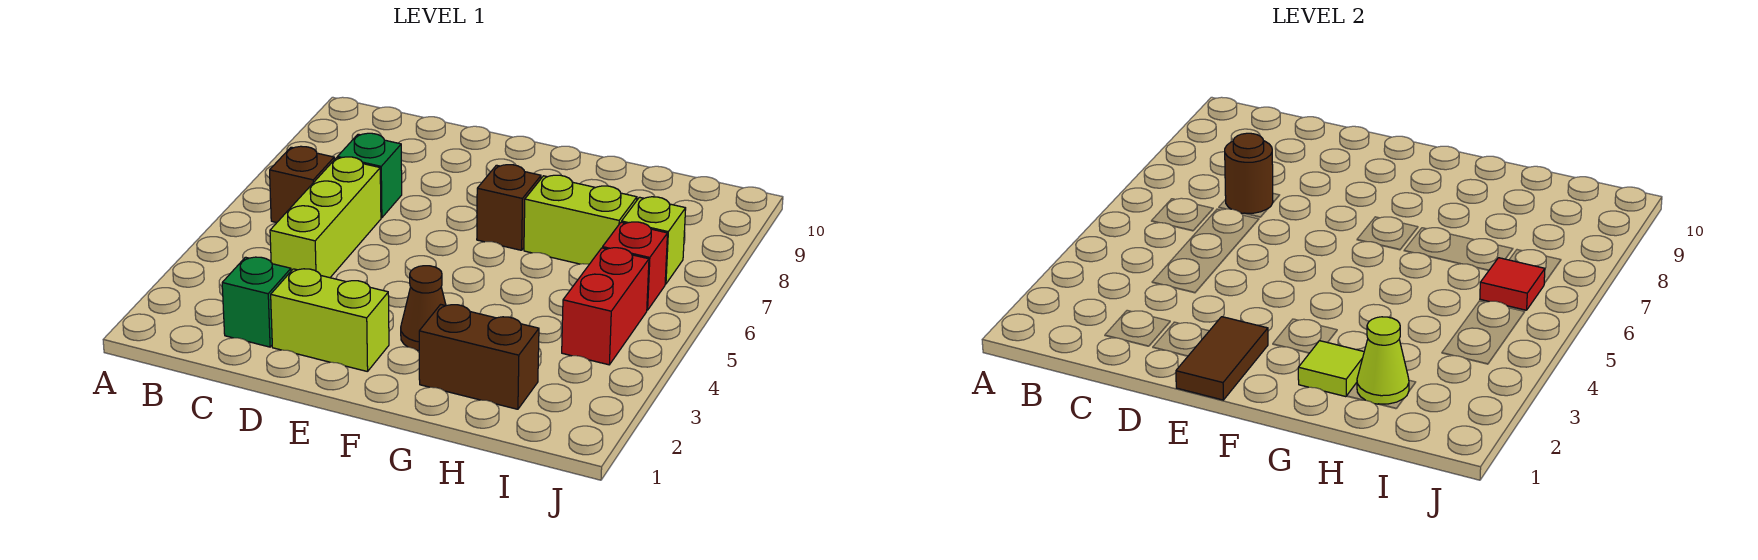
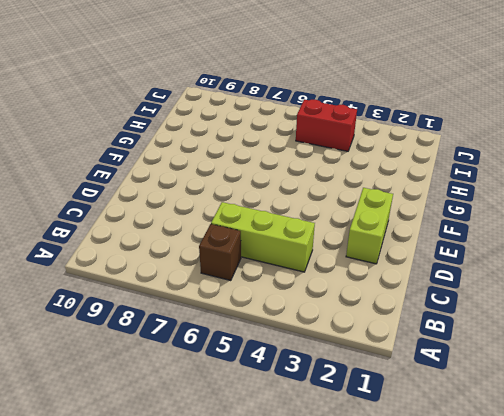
none -> green 1x1 brick [222,257,291,347]
none -> green 1x1 brick [337,133,402,218]
none -> brown 1x1 cone [401,266,446,351]

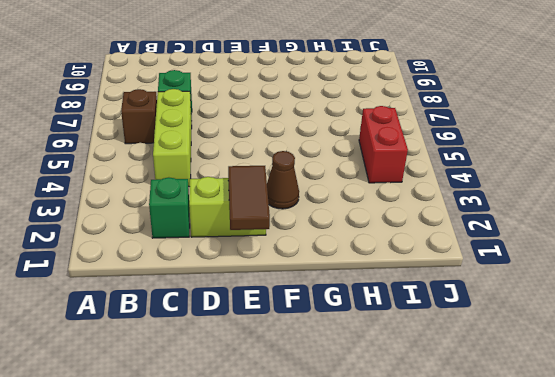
none -> brown 1x1 brick [477,165,541,250]
none -> brown 1x2 brick [419,304,539,409]
none -> lime 1x2 brick [524,175,637,264]

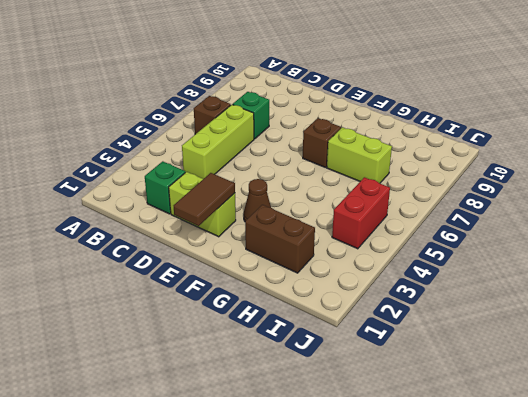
none -> red 1x1 brick [603,222,668,310]
none -> lime 1x1 brick [622,197,686,284]
none -> brown 1x1 round brick [1225,133,1273,213]

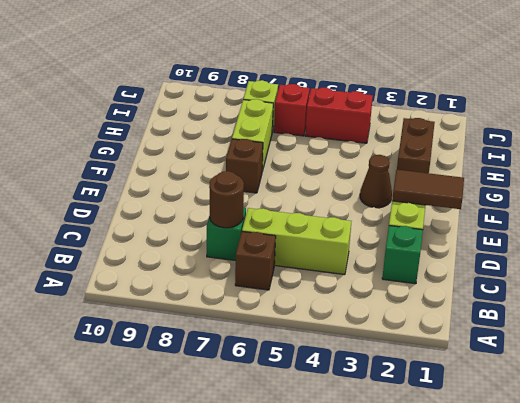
none -> lime 1x1 tile [1298,341,1364,397]
none -> lime 1x1 cone [1357,317,1409,404]
none -> red 1x1 tile [1480,258,1545,310]

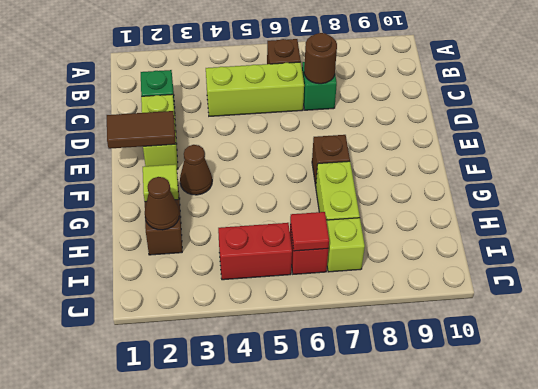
brown 1x1 cone [145,177,179,230] -> lime 1x1 cone [1357,317,1409,404]

